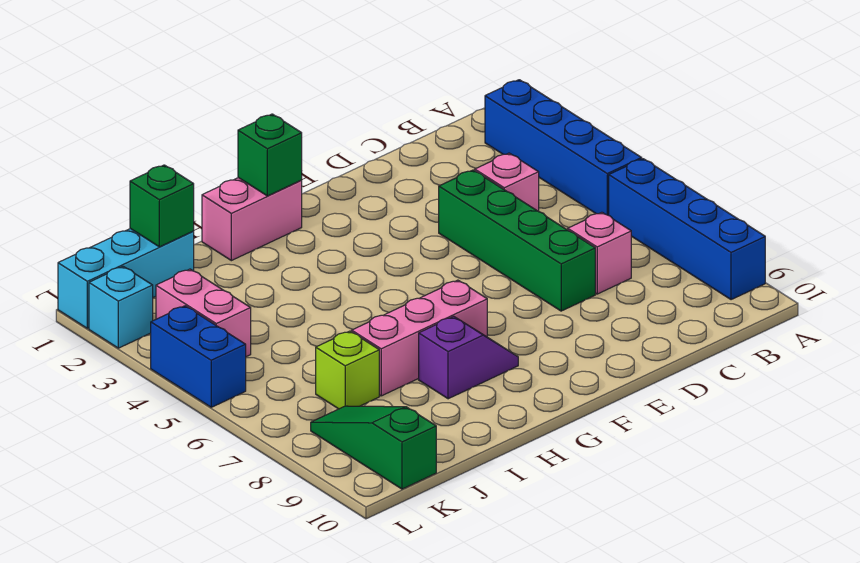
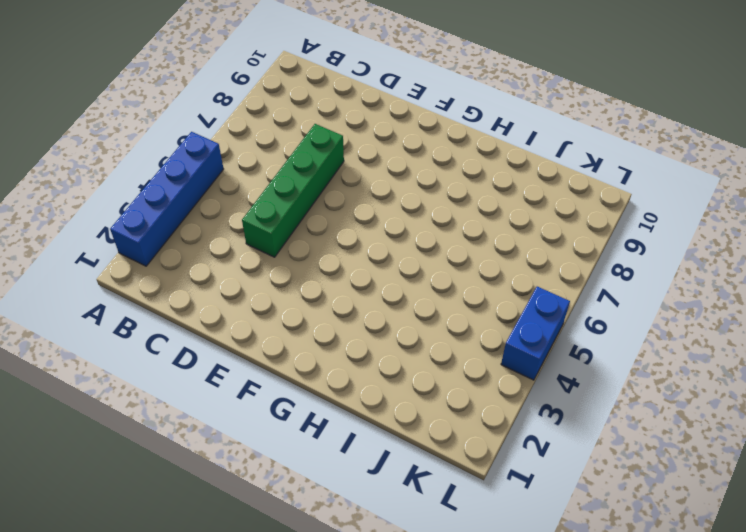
none -> blue 1x4 brick [609,159,765,300]
none -> pink 1x1 brick [475,153,539,211]
none -> pink 1x1 brick [568,212,631,294]

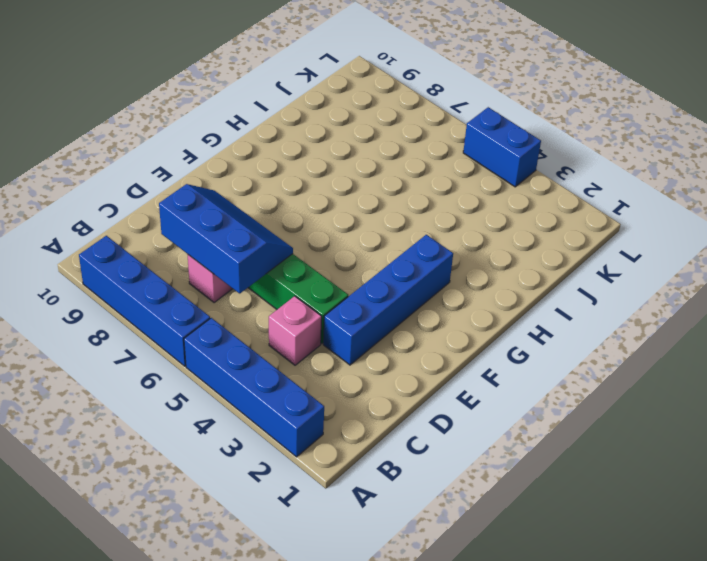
blue 2x3 slope [159,184,293,293] -> none
blue 1x4 brick [323,235,453,365] -> none
none -> pink 1x2 brick [202,178,302,261]
none -> pink 1x3 brick [352,280,487,396]
none -> purple 1x2 slope [419,317,518,399]

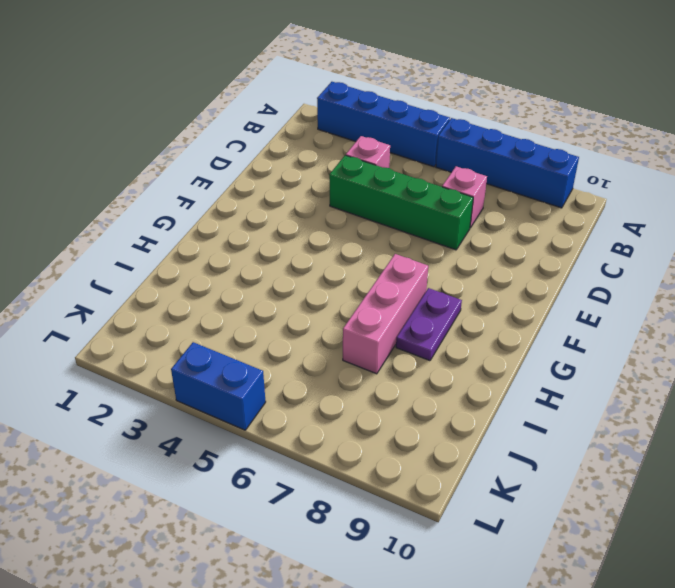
purple 1x2 plate [396,288,462,361] -> purple 1x2 slope [419,317,518,399]
none -> pink 1x2 brick [202,178,302,261]
none -> cyan 1x3 brick [58,229,194,328]
none -> lime 1x1 brick [316,331,379,409]

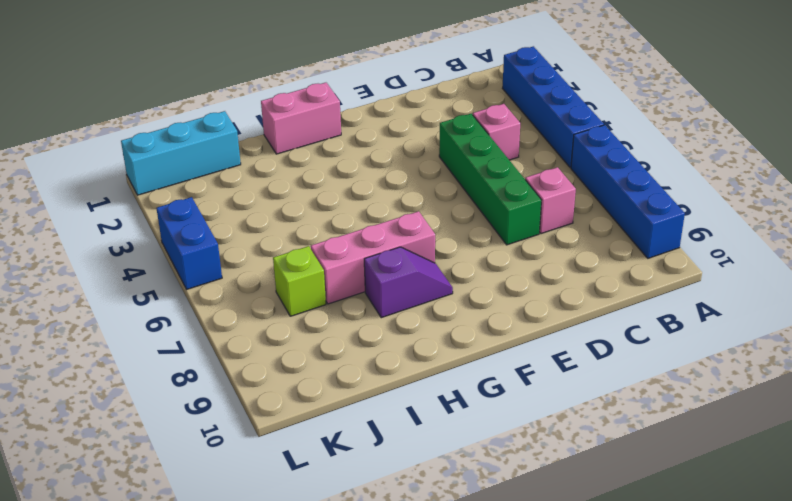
none -> pink 1x2 brick [156,269,251,357]
none -> green 1x3 slope [311,406,436,489]
none -> cyan 1x1 brick [89,266,153,348]

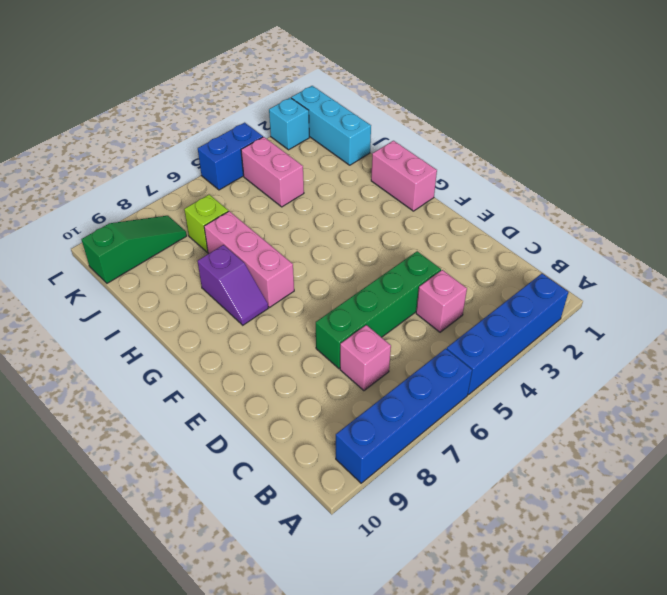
pink 1x2 brick [241,137,304,207] -> pink 1x2 brick turned to [156,269,251,357]
none -> green 1x1 brick [238,114,302,196]
none -> green 1x1 brick [130,165,194,247]

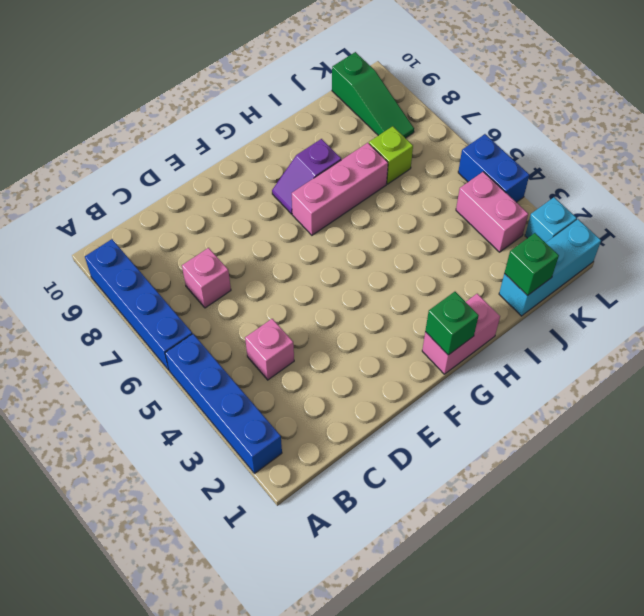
none -> green 1x4 brick [439,170,595,311]

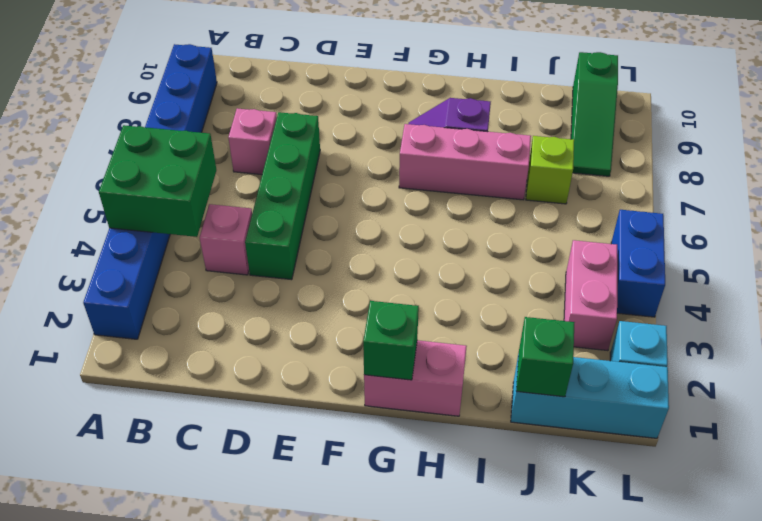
green 2x2 brick [99,125,216,237] -> none

